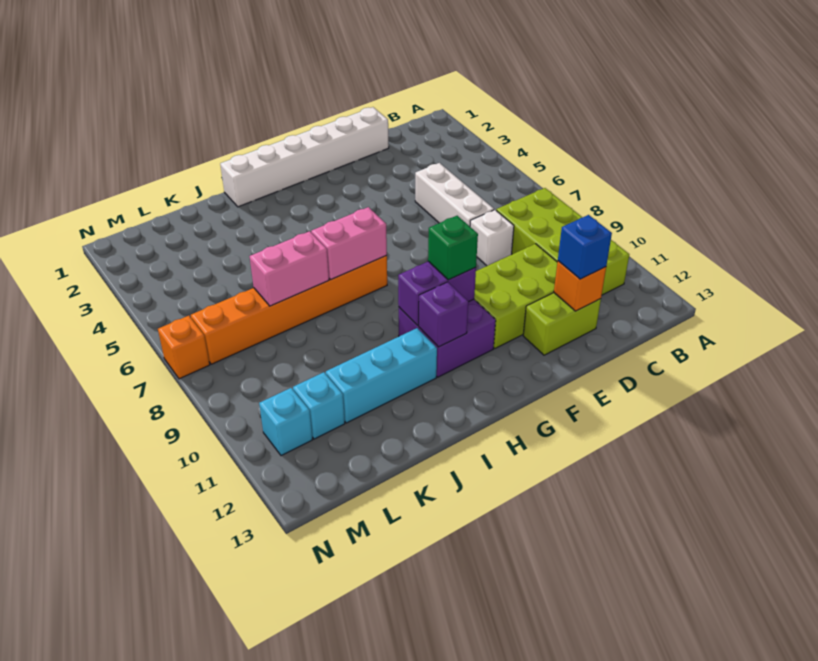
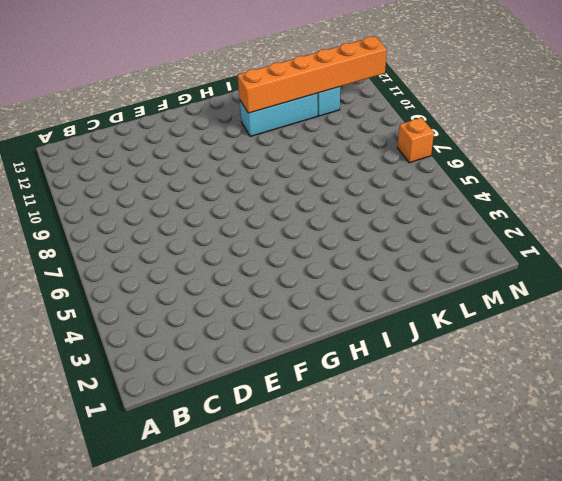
orange 1x6 brick [238,36,387,113] -> orange 1x6 brick moved to [191,256,387,364]
none -> lime 2x4 brick [496,188,629,295]
none -> white 1x6 brick [220,107,389,207]
none -> white 1x3 brick [415,163,494,226]

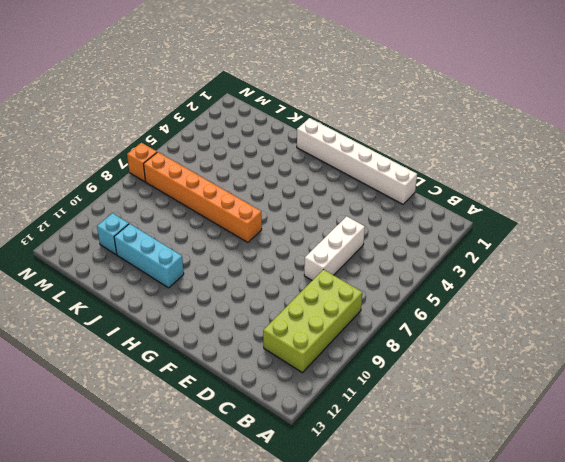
none -> white 1x1 brick [470,210,514,266]
none -> lime 2x3 brick [474,244,557,348]
none -> lime 1x2 brick [523,293,601,355]

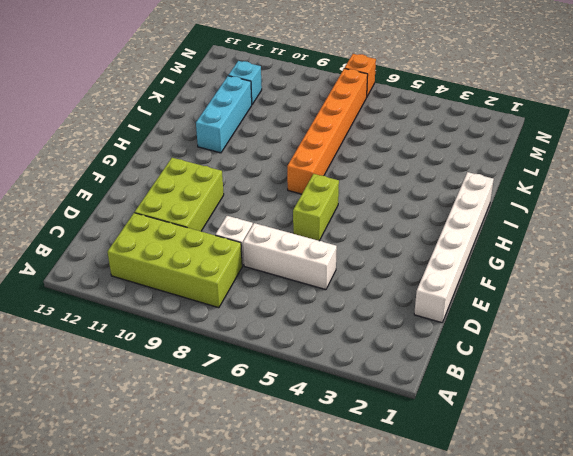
lime 1x2 brick [293,174,339,241] -> lime 1x2 brick moved to [523,293,601,355]
none -> purple 2x2 brick [399,299,496,377]
none -> cyan 1x1 brick [259,388,312,456]
none -> orange 1x1 brick [554,261,606,311]

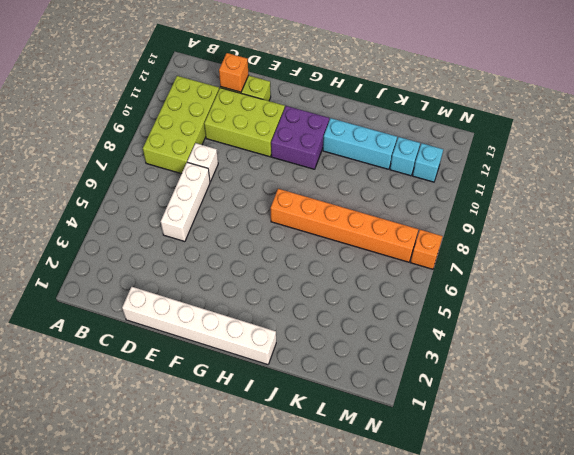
none -> purple 1x2 brick [398,261,476,326]
none -> pink 1x2 brick [311,207,387,280]
none -> purple 1x1 brick [419,282,468,347]

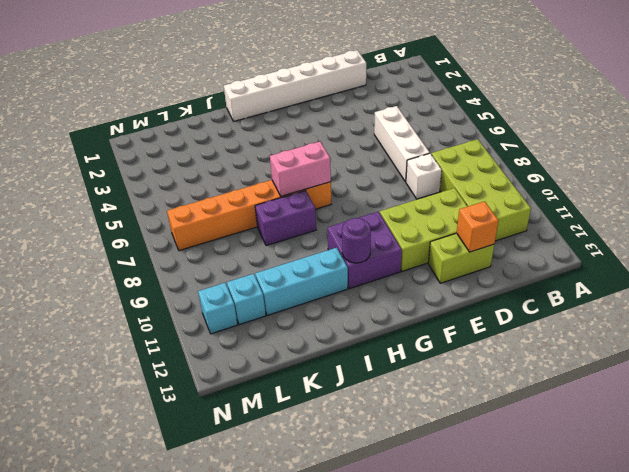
purple 1x1 round brick [342,218,371,263] -> purple 1x1 brick [419,282,468,347]
purple 1x2 brick [255,190,316,246] -> purple 1x2 brick moved to [398,261,476,326]
none -> orange 1x1 brick [158,316,210,379]
none -> pink 1x2 brick [250,231,329,306]
none -> blue 1x1 brick [558,215,612,279]

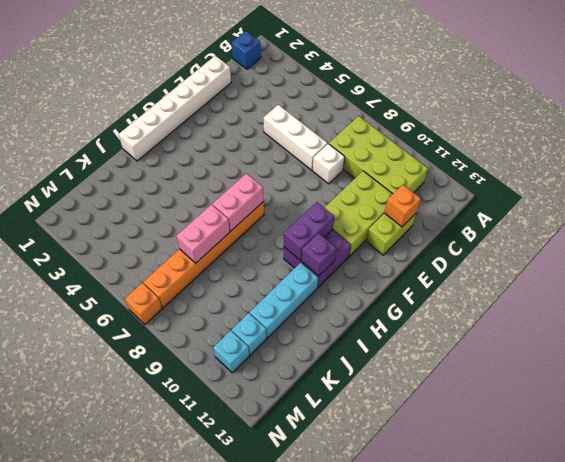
blue 1x1 brick [231,31,261,69] -> blue 1x1 brick moved to [558,215,612,279]
none -> green 1x1 brick [428,216,478,280]

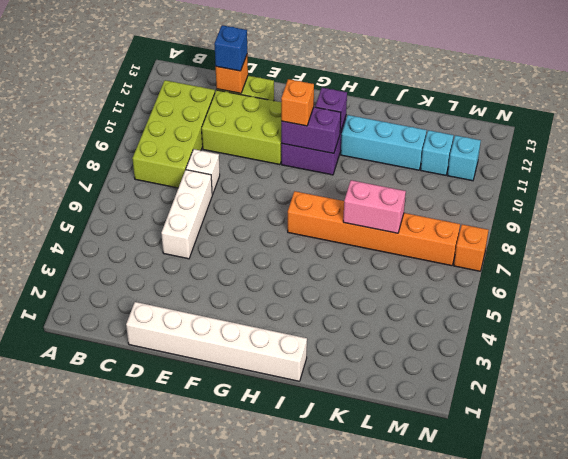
orange 1x1 brick [281,79,314,126] -> green 1x1 brick [428,216,478,280]
none -> pink 1x2 brick [311,207,387,280]

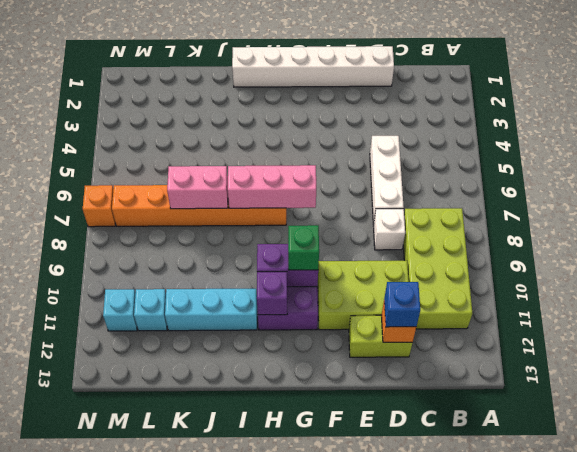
pink 1x3 brick [228,165,316,208] -> pink 1x2 brick [311,207,387,280]

